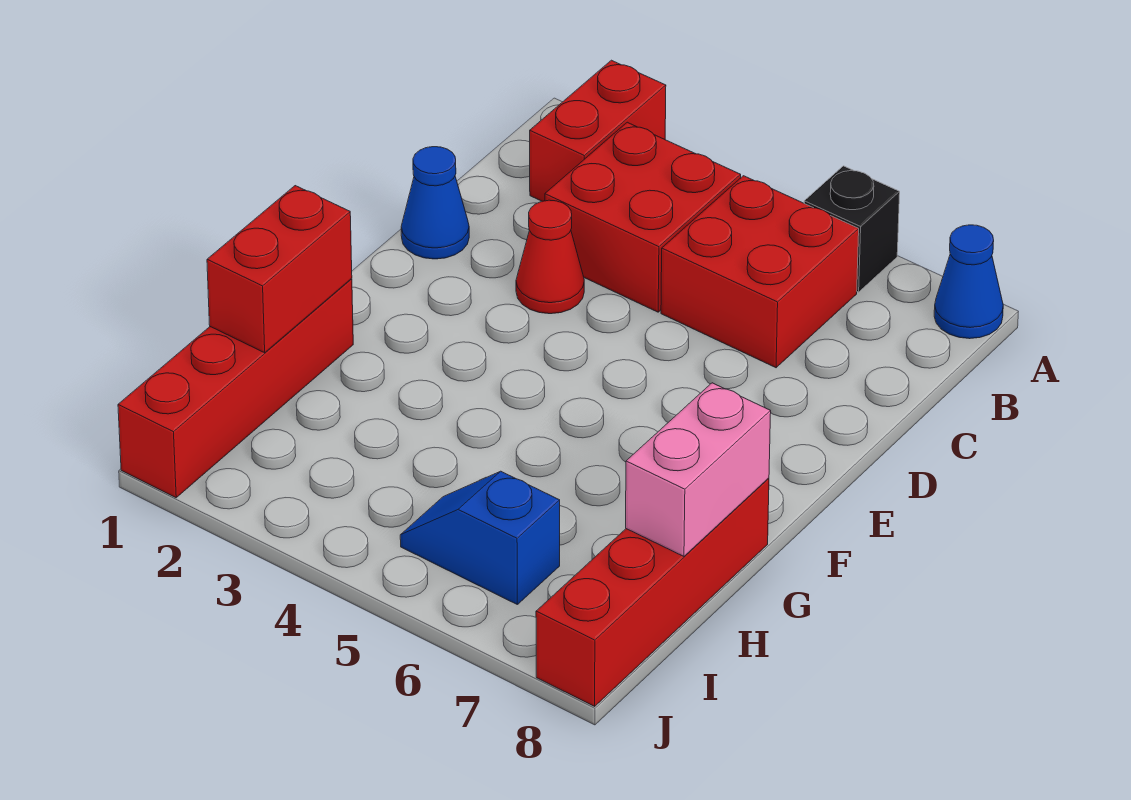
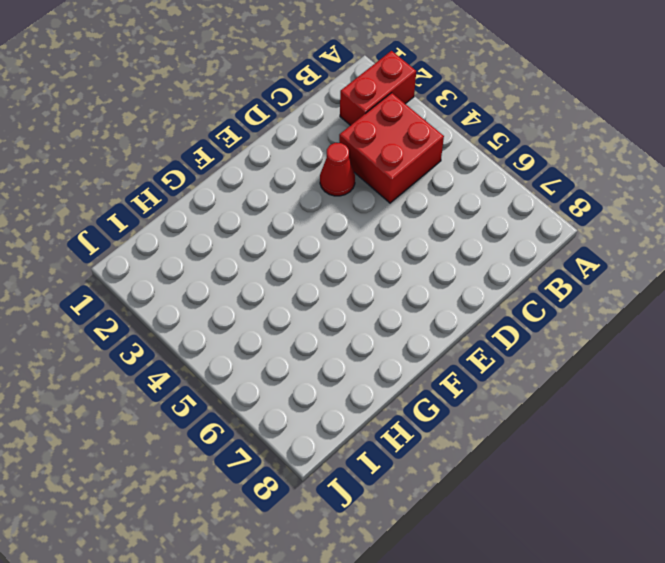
none -> black 1x1 brick [804,166,900,292]
none -> blue 1x1 cone [934,225,1003,339]
none -> red 2x2 brick [661,176,859,368]

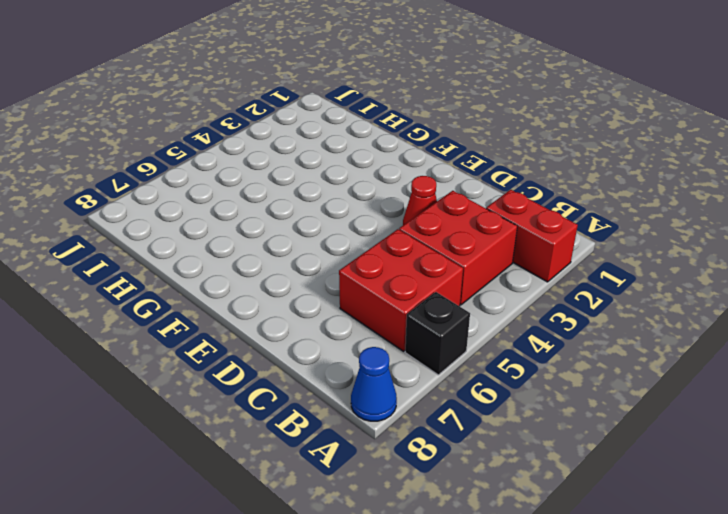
none -> blue 1x1 cone [401,147,469,259]
none -> red 1x4 brick [118,279,353,498]
none -> red 1x4 brick [536,478,769,706]

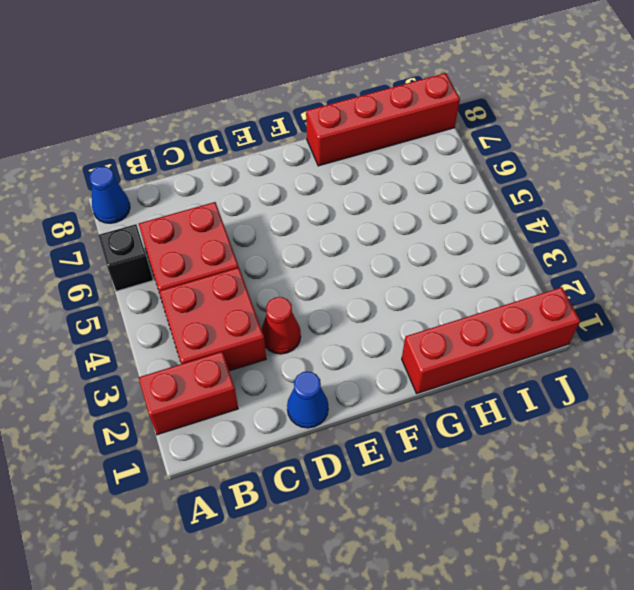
none -> blue 1x2 slope [400,471,560,604]
none -> red 1x2 brick [207,186,352,353]
none -> pink 1x2 brick [626,383,771,556]

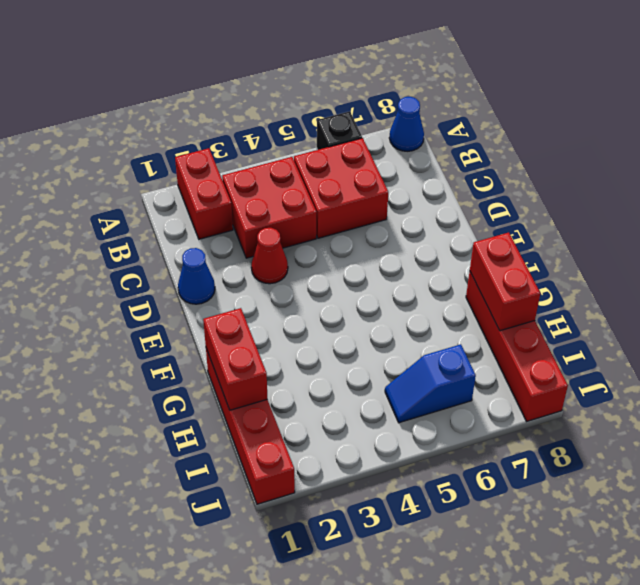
red 1x2 brick [470,232,540,331] -> pink 1x2 brick [626,383,771,556]

